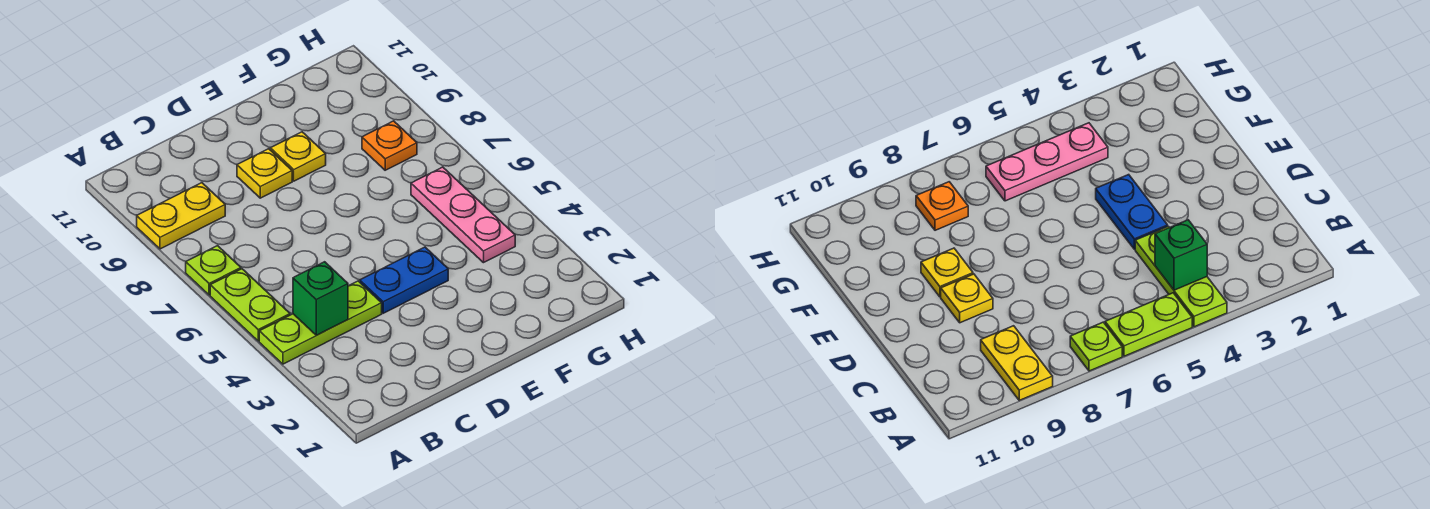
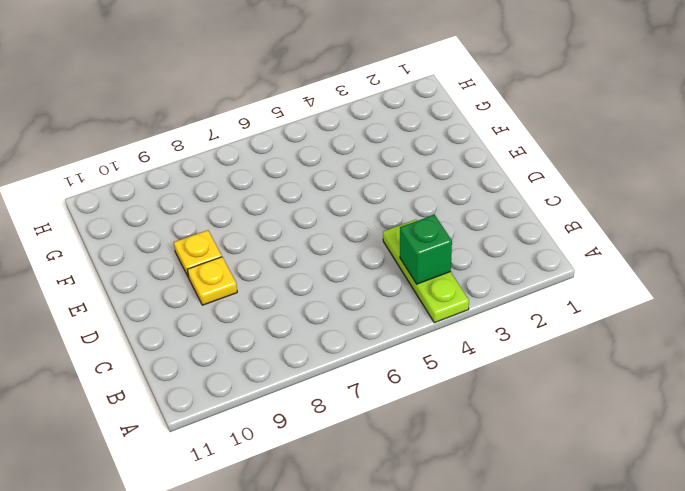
none -> lime 1x2 plate [210,269,290,341]
none -> lime 1x1 plate [186,246,241,295]

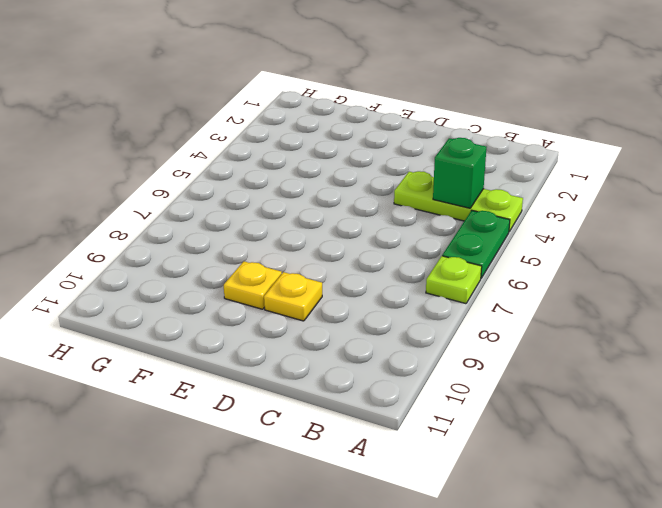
green 1x2 plate [442,211,510,278] -> lime 1x2 plate [210,269,290,341]
none -> yellow 1x2 plate [137,183,225,249]
none -> blue 1x2 plate [360,247,448,313]

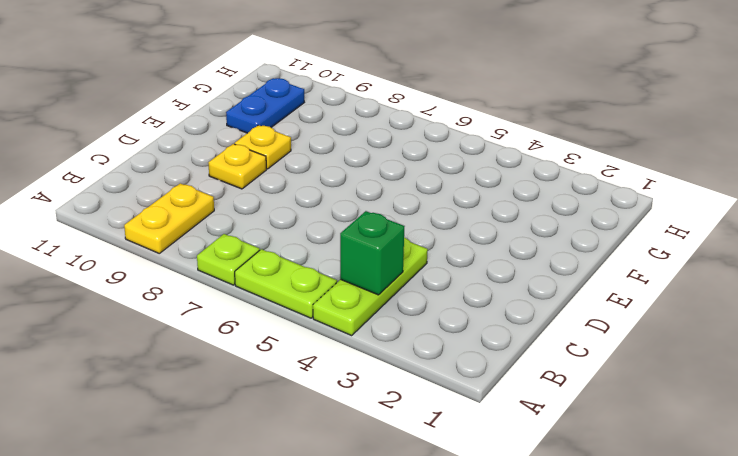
blue 1x2 plate [226,78,304,133] -> blue 1x2 plate moved to [360,247,448,313]
none -> pink 1x3 plate [411,167,515,263]
none -> orange 1x1 plate [362,121,417,170]

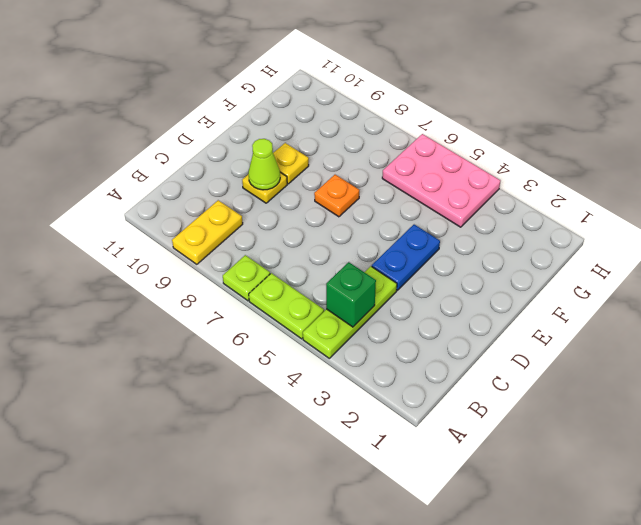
lime 1x1 cone [248,139,280,190] -> none
orange 1x1 plate [314,175,359,217] -> orange 1x1 plate moved to [362,121,417,170]
pink 2x3 plate [382,134,500,227] -> pink 1x3 plate [411,167,515,263]

